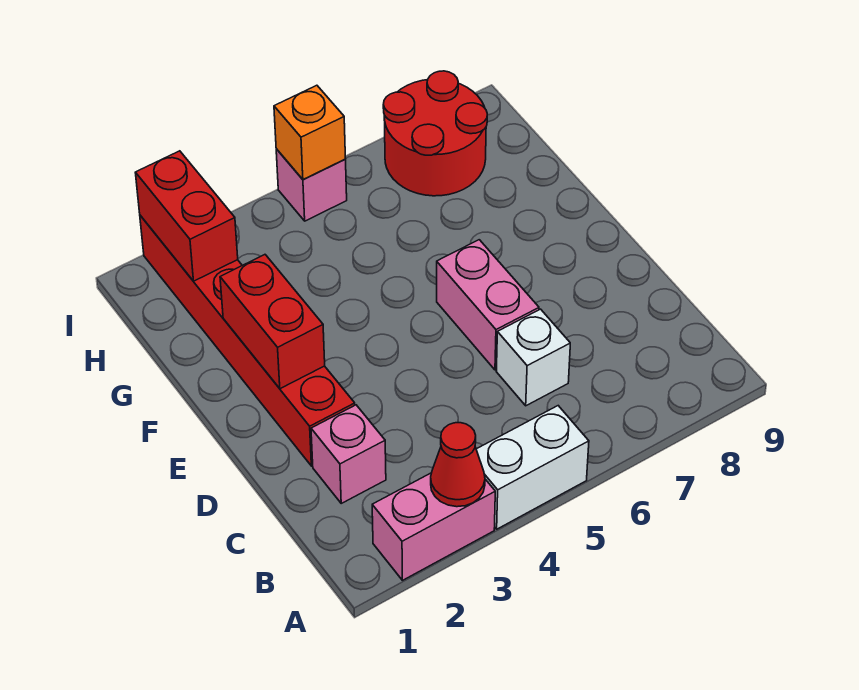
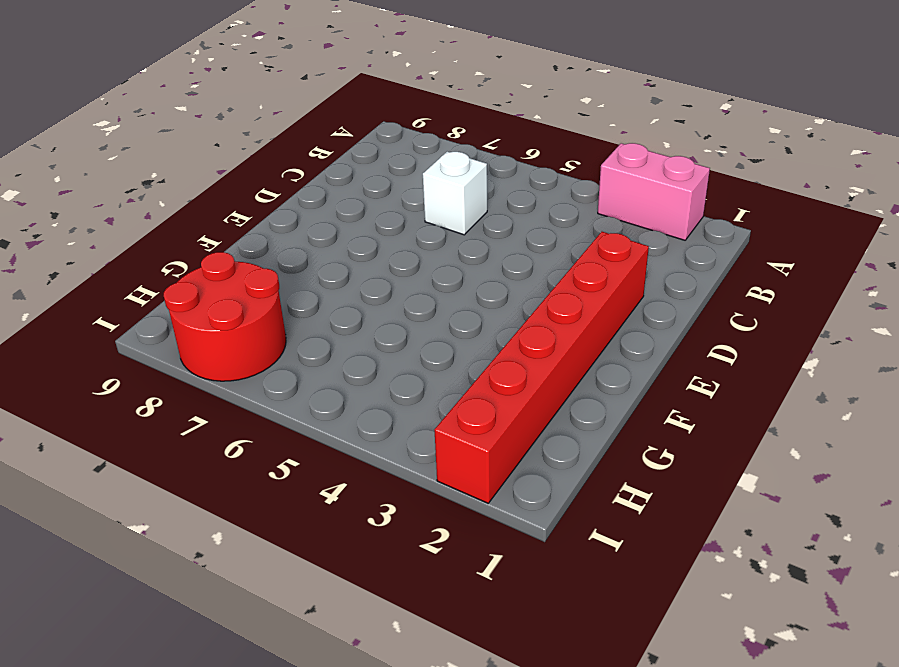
none -> white 1x2 brick [476,406,589,529]
none -> pink 1x1 brick [311,405,386,503]
none -> pink 1x2 brick [437,240,539,370]

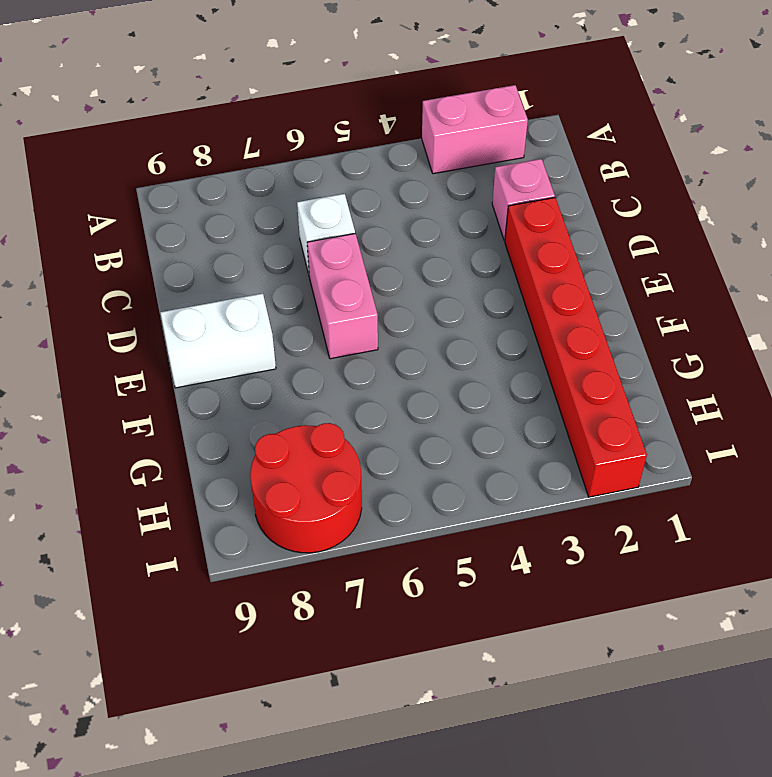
white 1x2 brick [161,293,276,388] -> white 1x2 brick moved to [476,406,589,529]
none -> pink 1x1 brick [276,149,347,221]
none -> red 1x1 cone [431,423,485,507]
none -> red 1x2 brick [220,255,325,389]

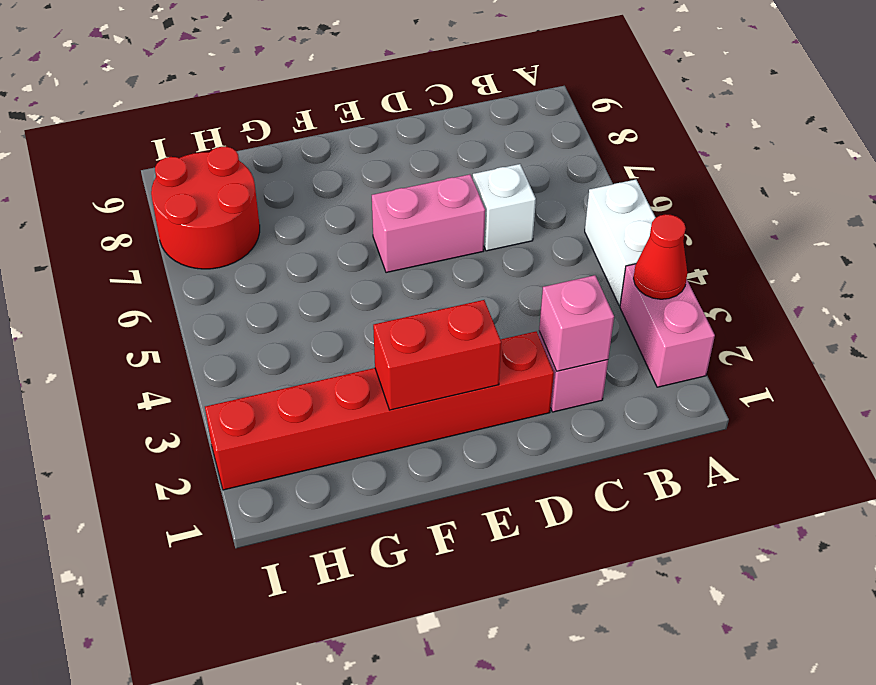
pink 1x1 brick [539,275,614,371] -> pink 1x1 brick moved to [276,149,347,221]
none -> red 1x2 brick [135,151,238,281]
none -> orange 1x1 brick [274,85,346,179]

